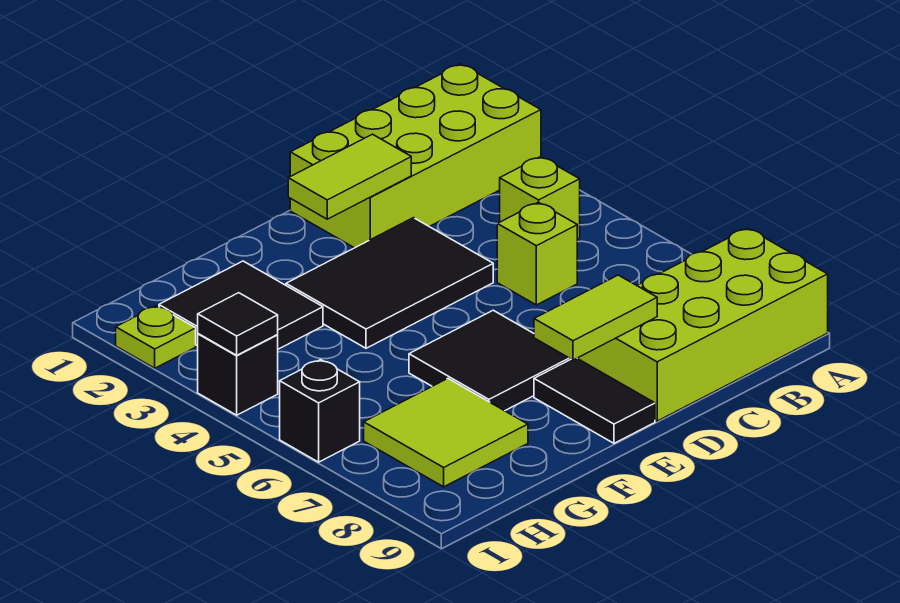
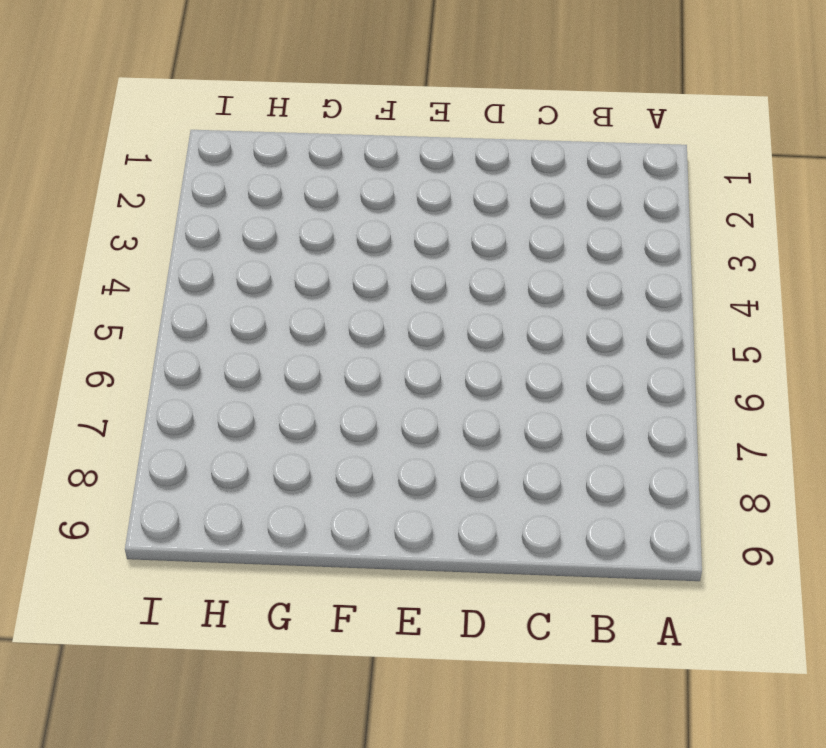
none -> lime 2x4 brick [290,64,541,248]
none -> lime 2x4 brick [577,228,828,421]
none -> lime 1x1 brick [500,157,580,239]

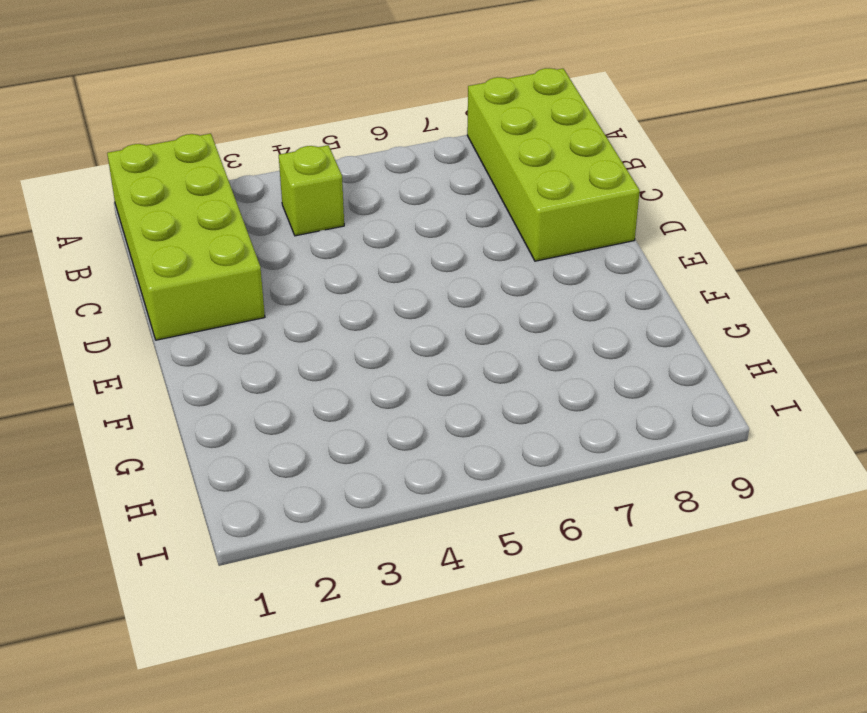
none -> lime 1x1 brick [497,202,577,305]
none -> black 2x3 tile [286,218,493,348]
none -> black 2x2 tile [409,310,571,411]

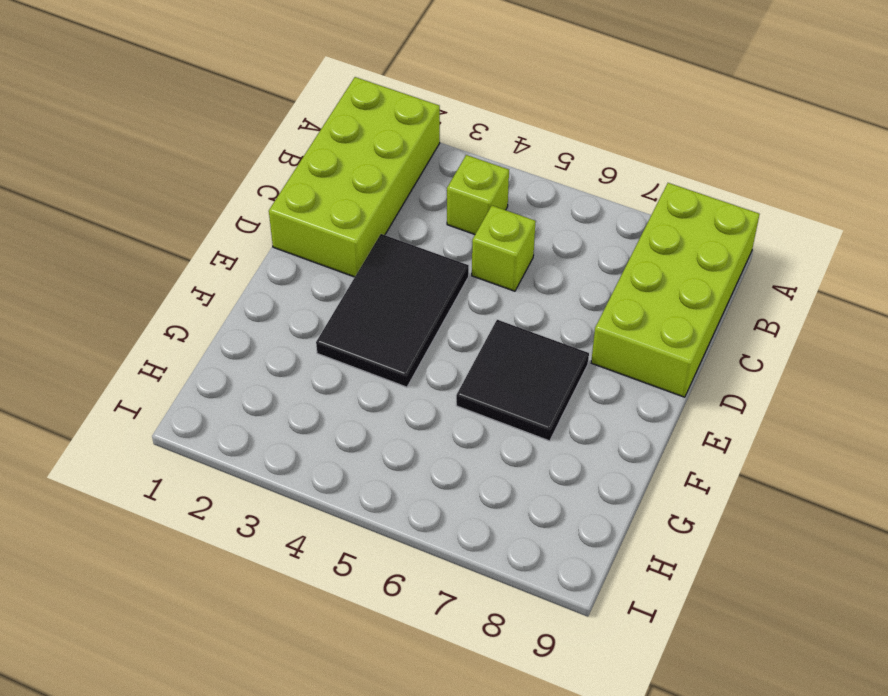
none -> black 1x2 tile [534,358,655,443]
none -> black 2x2 tile [159,261,323,349]
none -> lime 2x2 tile [364,379,528,487]

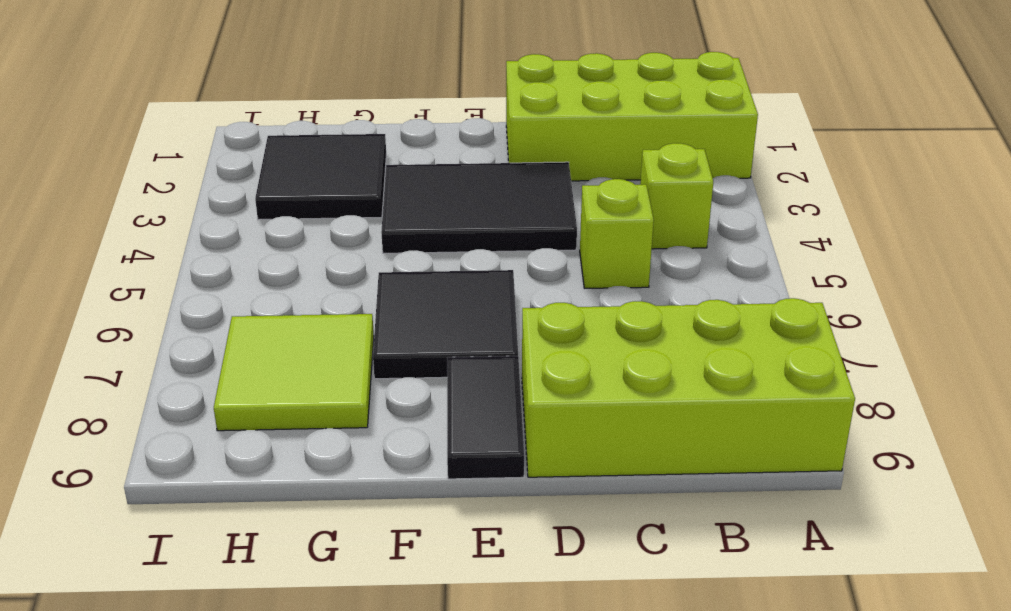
none -> lime 1x1 plate [116,306,196,368]
none -> black 1x1 brick [198,334,278,415]
none -> black 1x1 brick [280,360,360,462]

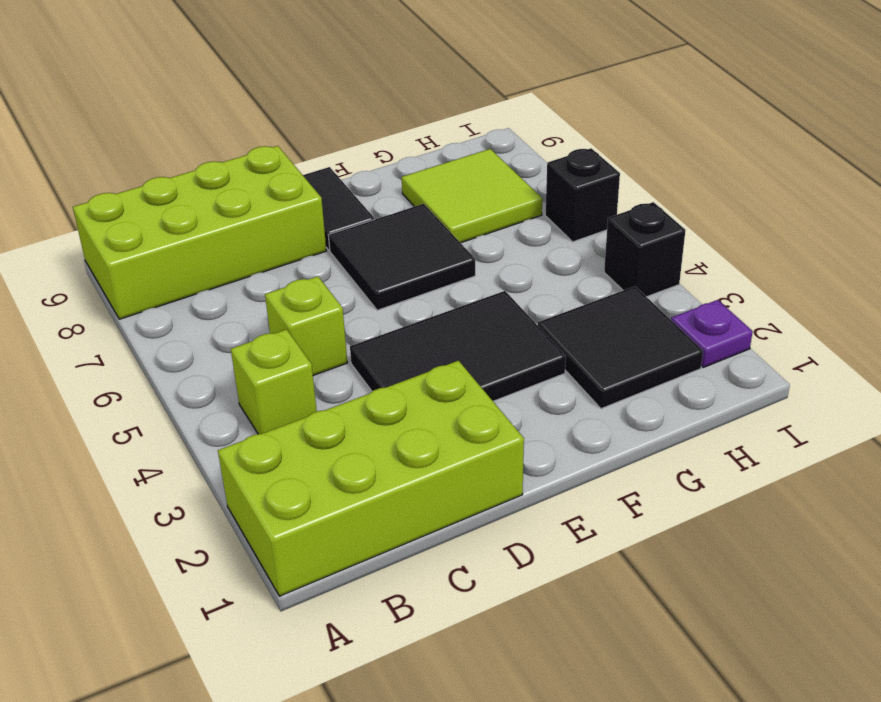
purple 1x1 plate [671,300,753,367] -> lime 1x1 plate [116,306,196,368]
none -> lime 1x2 tile [288,134,411,219]
none -> lime 1x2 tile [534,275,657,360]
none -> black 1x1 tile [198,293,278,355]

